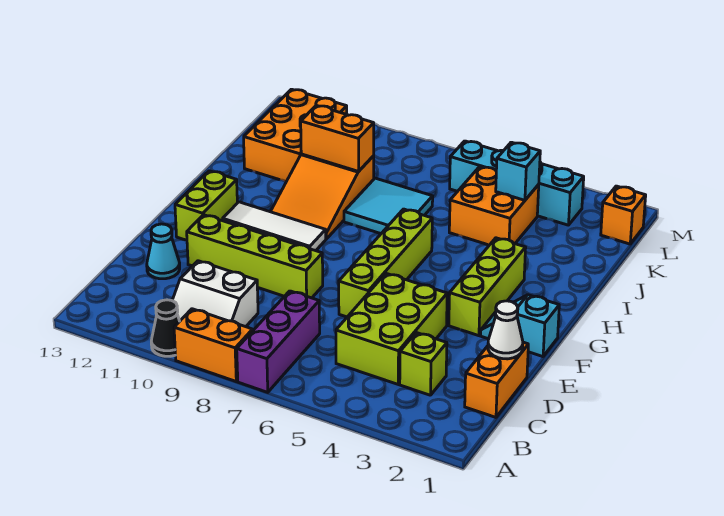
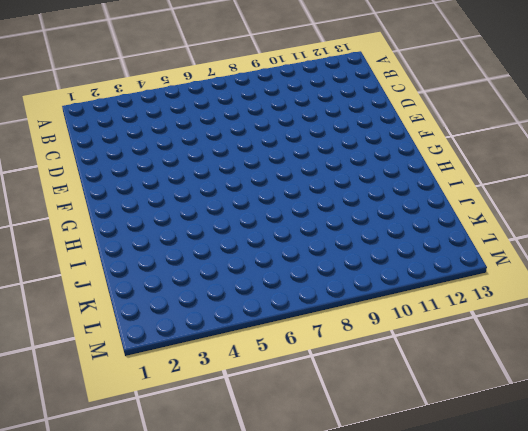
none -> purple 1x3 brick [237,291,320,392]
none -> orange 1x2 brick [174,309,253,381]
none -> black 1x1 cone [151,300,180,356]

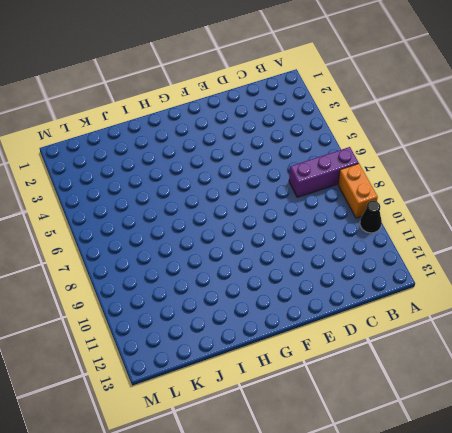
none -> white 2x2 slope [172,261,258,327]
none -> orange 1x2 brick [465,342,528,417]
none -> lime 1x1 brick [400,333,447,395]

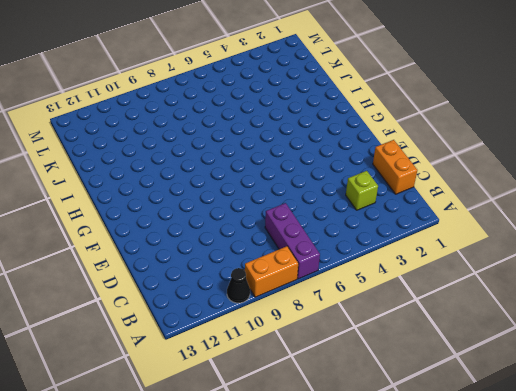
none -> white 2x2 slope [172,261,258,327]
none -> lime 2x3 brick [336,274,447,384]
none -> cyan 1x1 cone [147,224,180,279]

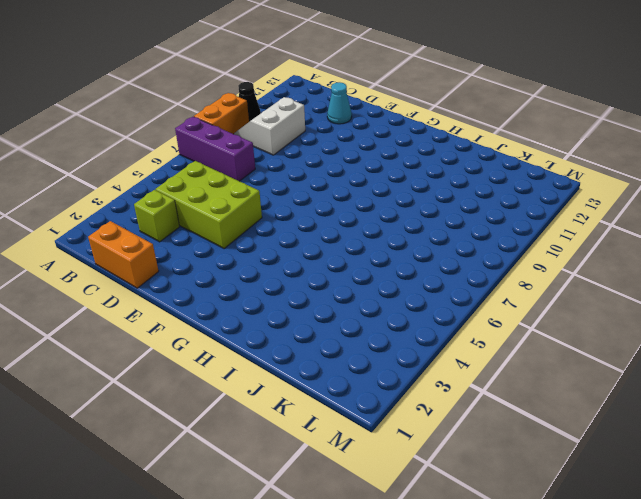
none -> lime 1x4 brick [339,209,432,317]
none -> lime 1x4 brick [187,215,323,298]
none -> cyan 1x2 slope [480,295,559,357]

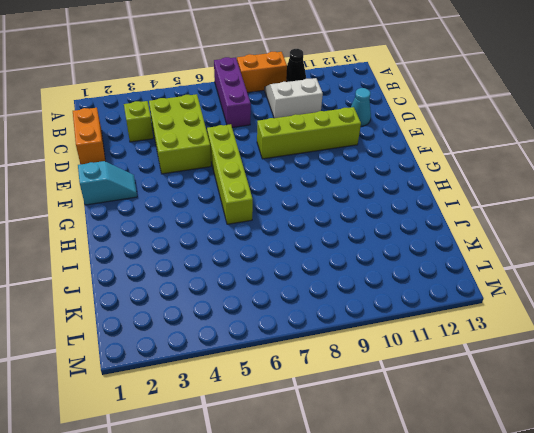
none -> lime 1x3 brick [449,238,526,336]
none -> lime 1x2 brick [175,171,237,240]
none -> white 1x3 tile [223,202,326,251]

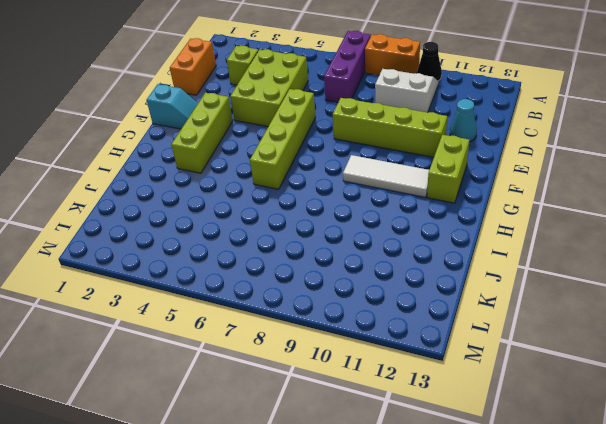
none -> orange 2x3 slope [271,154,374,239]
none -> cyan 2x2 tile [344,178,433,234]
none -> orange 2x2 brick [449,167,539,245]

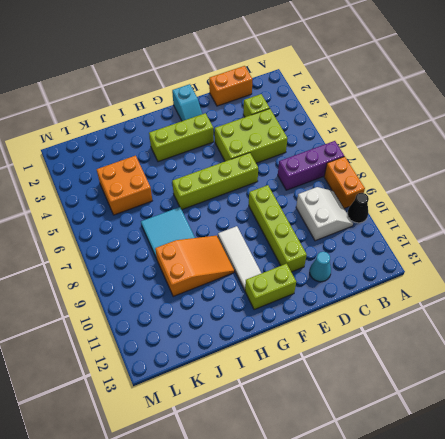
none -> orange 2x3 brick [244,89,347,182]
none -> orange 1x1 brick [601,186,646,244]
none -> cyan 1x4 brick [450,141,584,225]

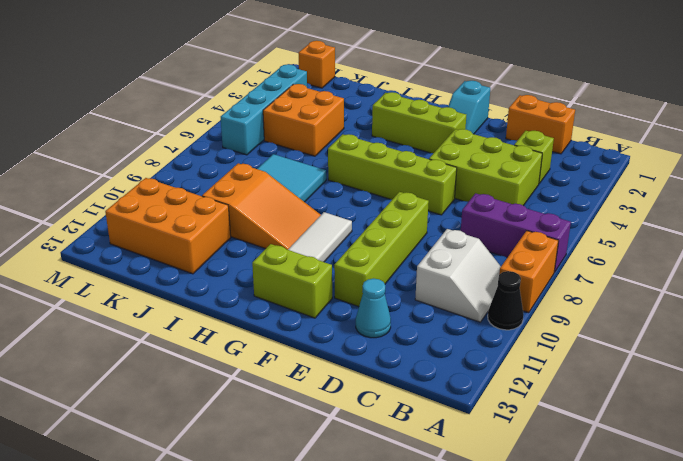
none -> white 1x1 cone [488,301,523,359]
none -> orange 1x2 brick [301,105,374,171]
none -> cyan 1x1 brick [496,142,540,200]

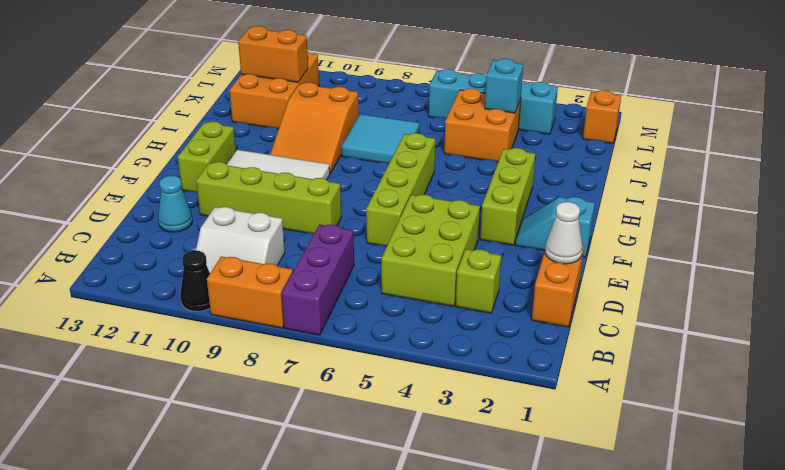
orange 1x2 brick [238,26,308,82] -> orange 1x2 brick moved to [301,105,374,171]

